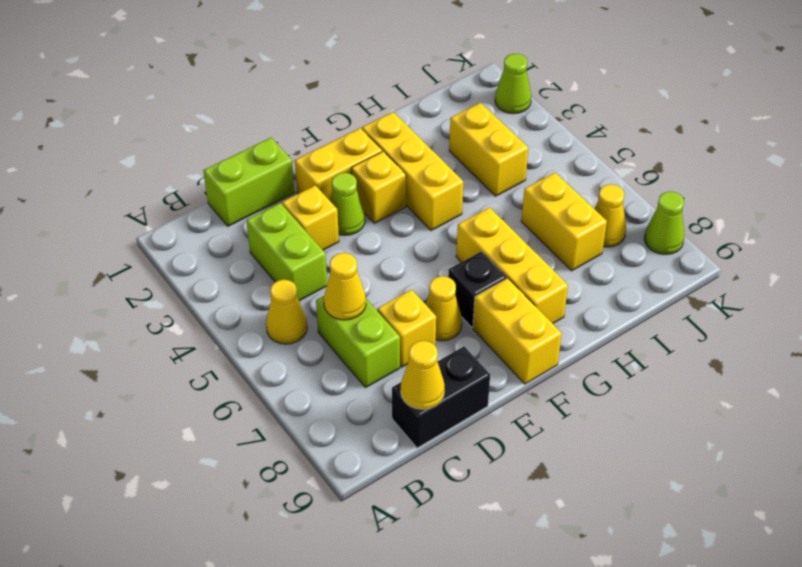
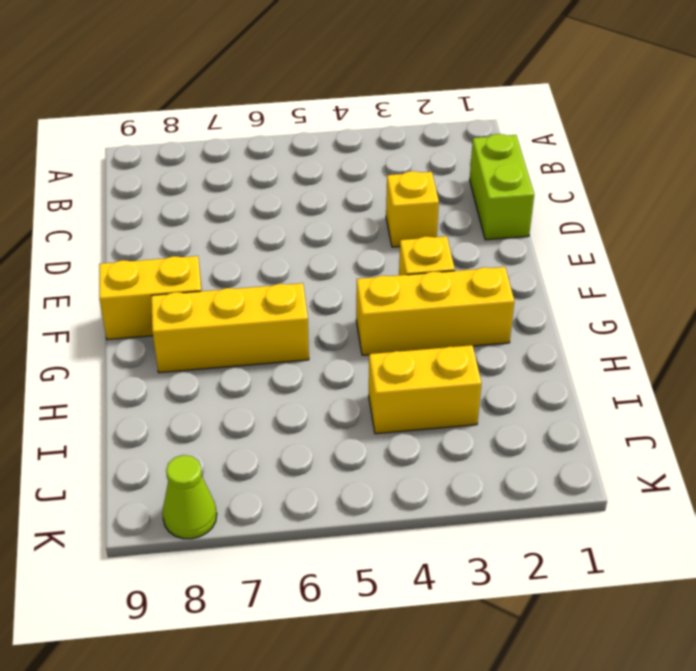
none -> yellow 1x1 cone [266,280,307,344]
none -> lime 1x2 brick [247,203,327,301]
none -> lime 1x2 brick [316,296,400,387]

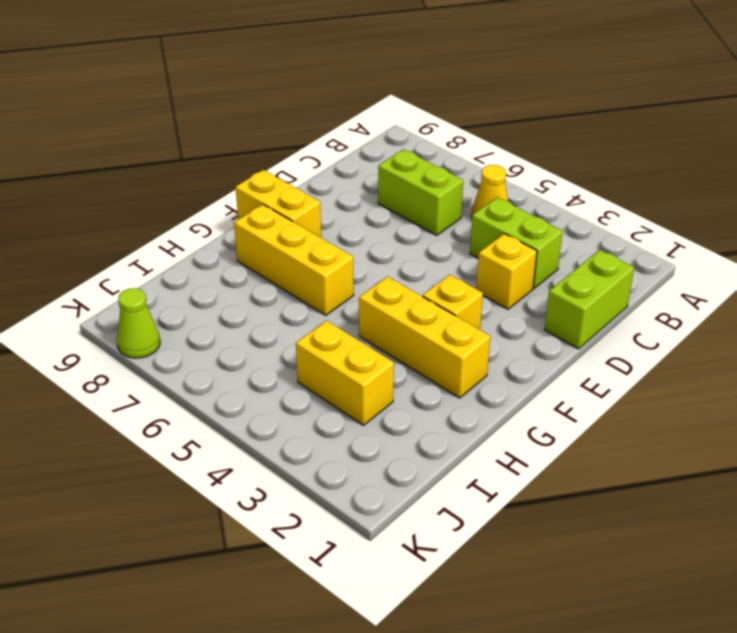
none -> black 1x2 brick [392,347,490,448]
none -> yellow 1x1 brick [377,290,436,367]
none -> yellow 1x2 brick [295,128,382,200]

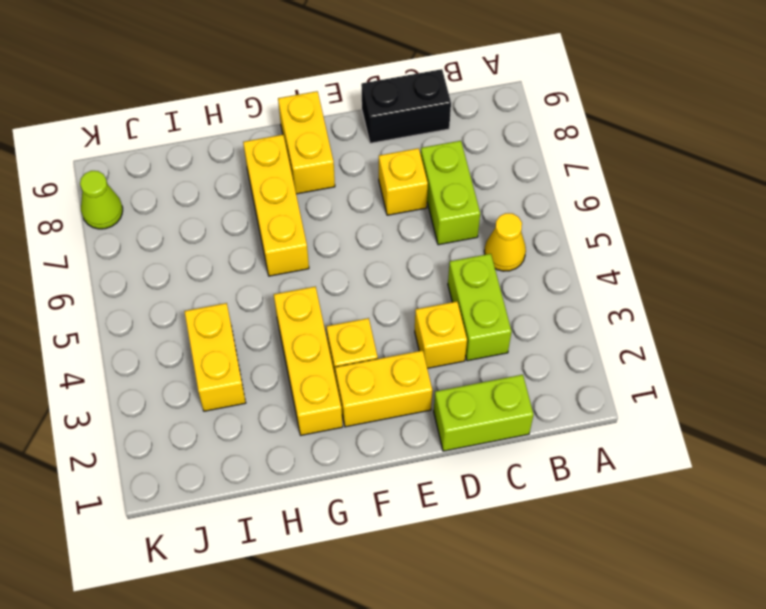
none -> lime 1x1 cone [330,173,365,235]
none -> yellow 1x1 cone [426,276,462,341]
none -> black 1x1 brick [448,251,507,327]

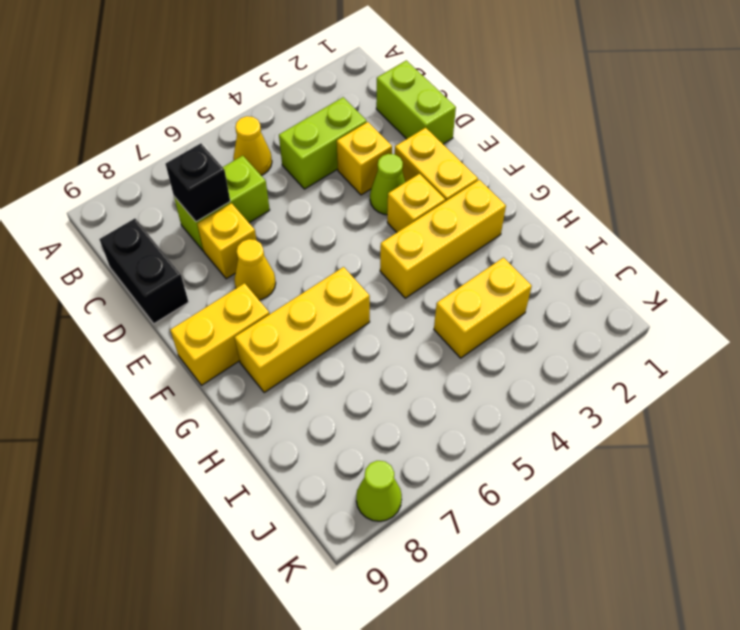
black 1x1 brick [166,143,230,222] -> black 1x1 brick moved to [448,251,507,327]
none -> yellow 1x2 brick [521,173,607,271]
none -> yellow 1x1 cone [594,184,626,247]
none -> lime 1x1 cone [495,54,531,114]

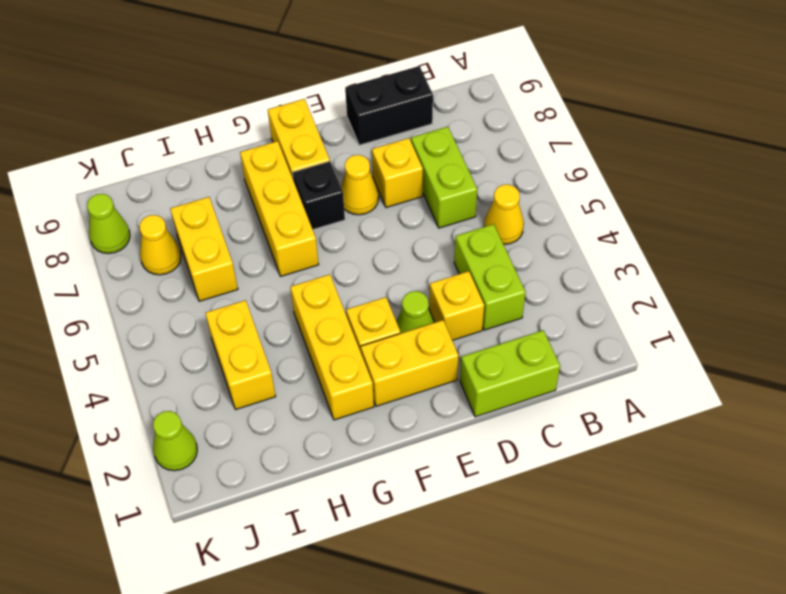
none -> yellow 1x1 cone [324,253,366,320]
none -> yellow 1x1 cone [401,341,445,409]

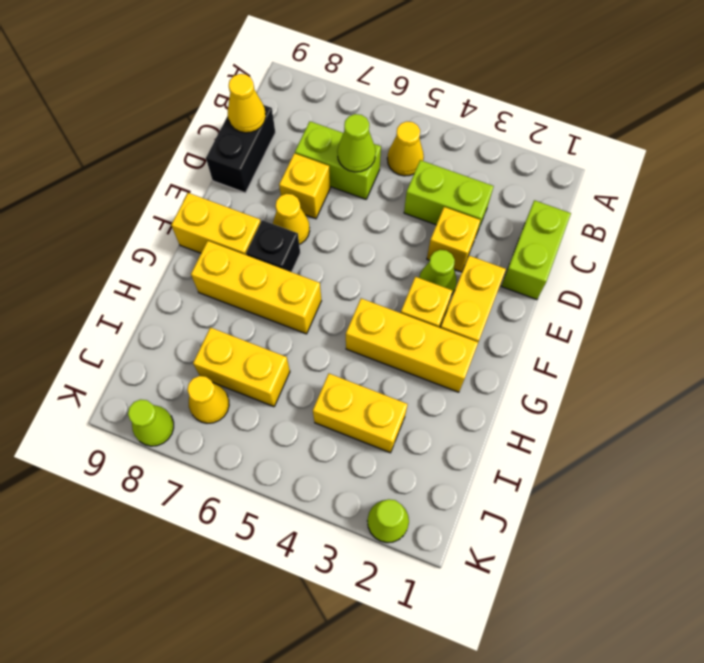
lime 1x1 cone [337,114,376,172] -> yellow 1x1 cone [324,253,366,320]

